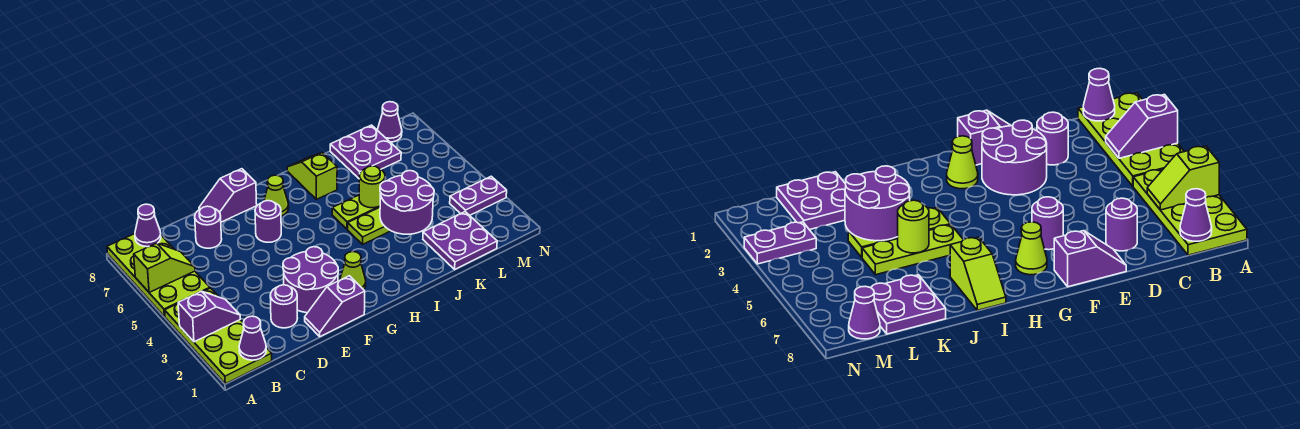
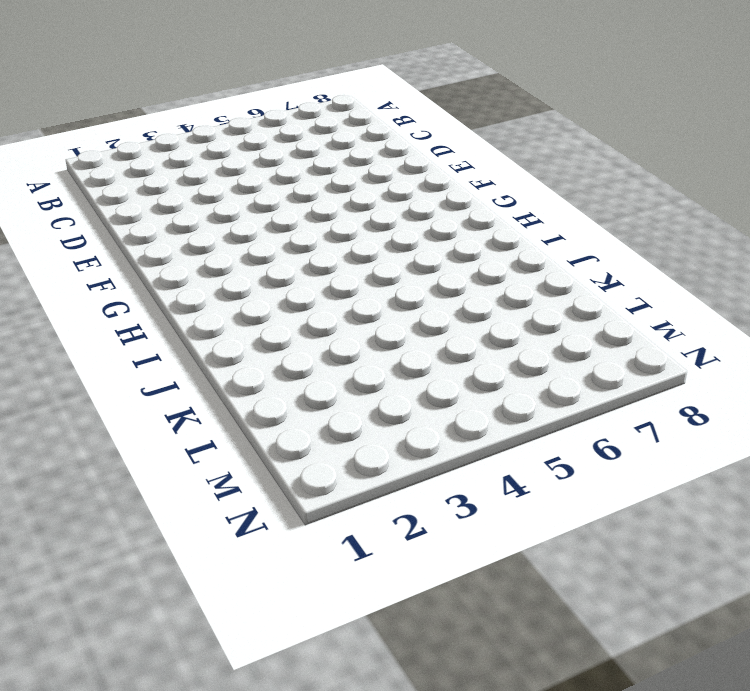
none -> lime 2x4 plate [165,288,272,384]
none -> lime 2x4 plate [107,234,210,317]
none -> purple 1x1 round brick [270,285,298,328]

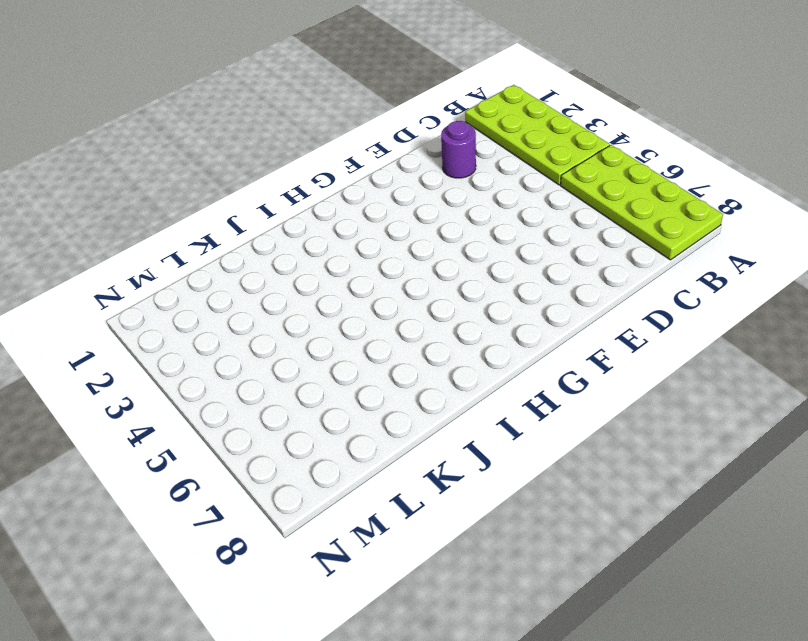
none -> purple 1x1 round brick [195,206,222,248]
none -> purple 1x2 slope [305,276,365,337]
none -> purple 2x2 round brick [283,247,338,313]

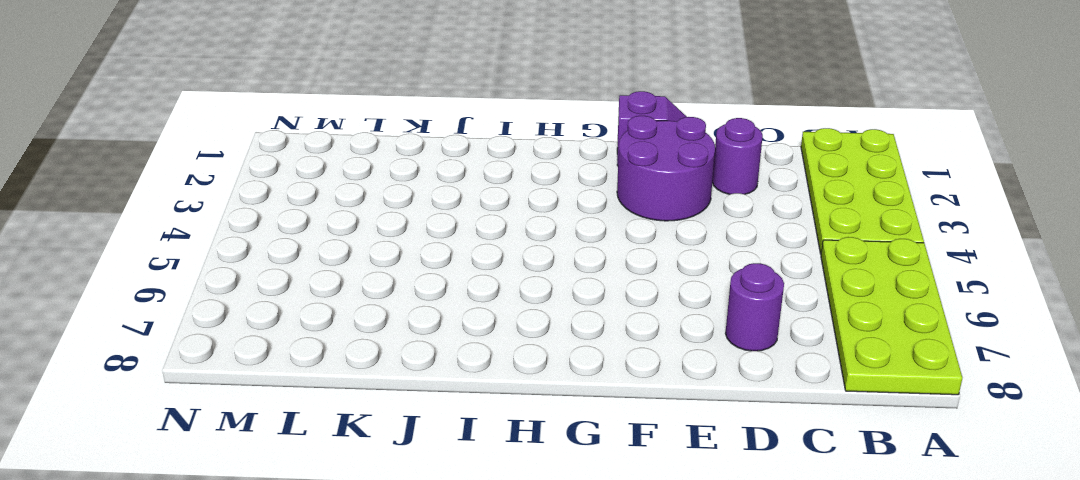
none -> purple 1x2 slope [199,169,257,222]
none -> purple 1x1 round brick [255,201,281,242]
none -> lime 1x1 cone [340,252,366,290]

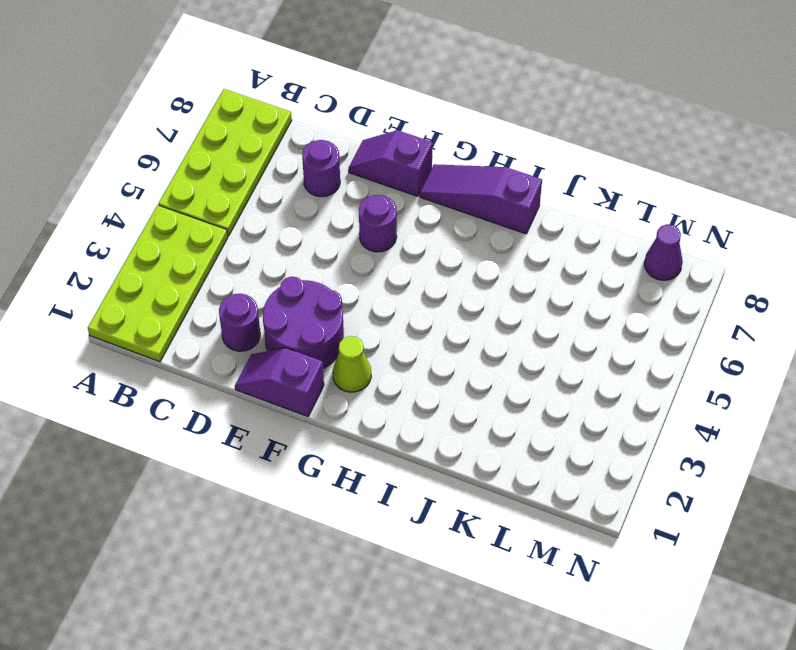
purple 1x3 slope [420,164,542,234] -> lime 1x2 slope [287,153,337,199]
none -> lime 1x1 cone [264,175,289,216]
none -> lime 1x3 plate [348,207,390,245]
none -> lime 1x3 plate [332,195,380,229]

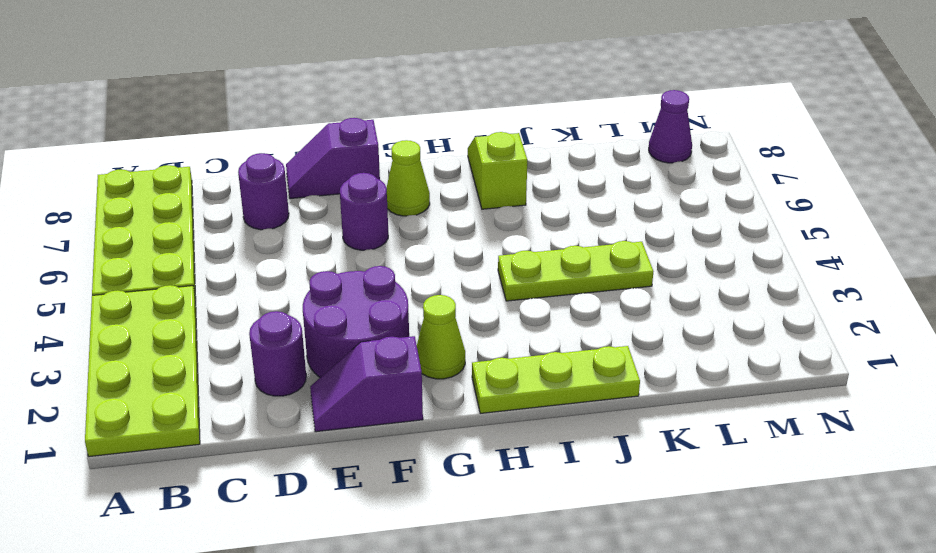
lime 1x3 plate [472,346,640,413] -> lime 1x3 plate moved to [332,195,380,229]
none -> purple 2x2 plate [423,212,497,269]
none -> purple 2x2 plate [330,125,401,178]
none -> purple 1x2 plate [450,176,507,215]

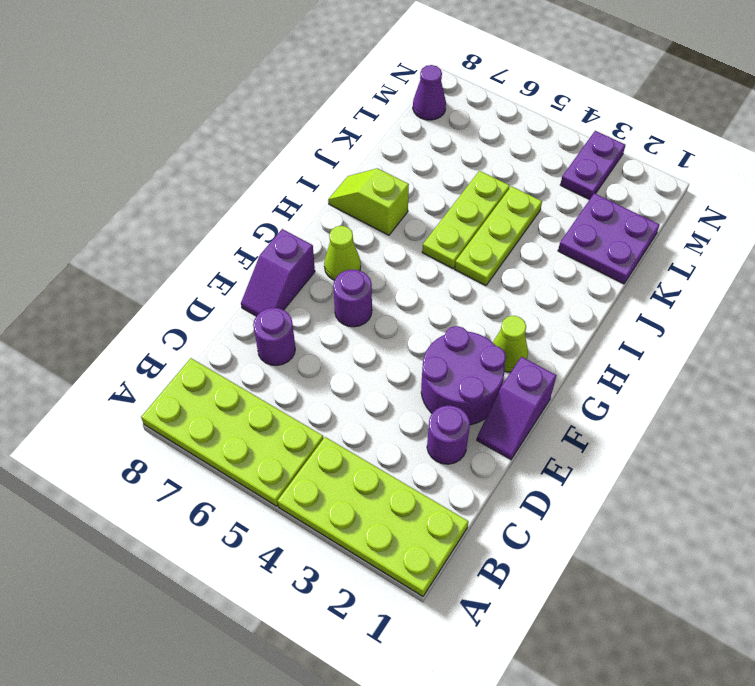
none -> purple 2x2 plate [330,125,401,178]
none -> purple 1x2 slope [178,291,240,342]
none -> lime 1x2 slope [134,243,195,292]

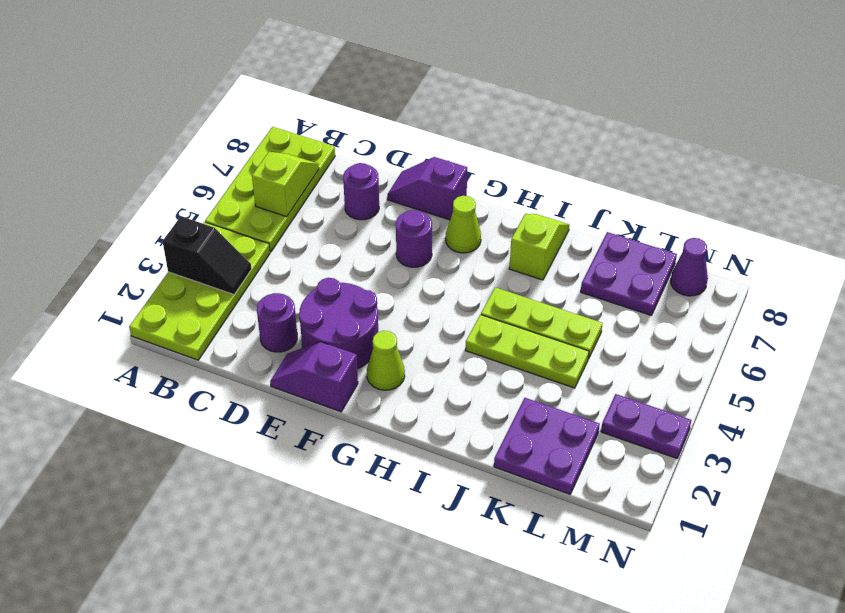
black 1x2 slope [163,216,251,294] -> purple 1x2 slope [178,291,240,342]
lime 1x2 slope [252,152,319,217] -> lime 1x2 slope turned to [134,243,195,292]
none -> purple 1x1 cone [239,316,266,360]
none -> purple 1x1 cone [135,204,161,247]
none -> purple 2x2 round brick [380,171,434,234]

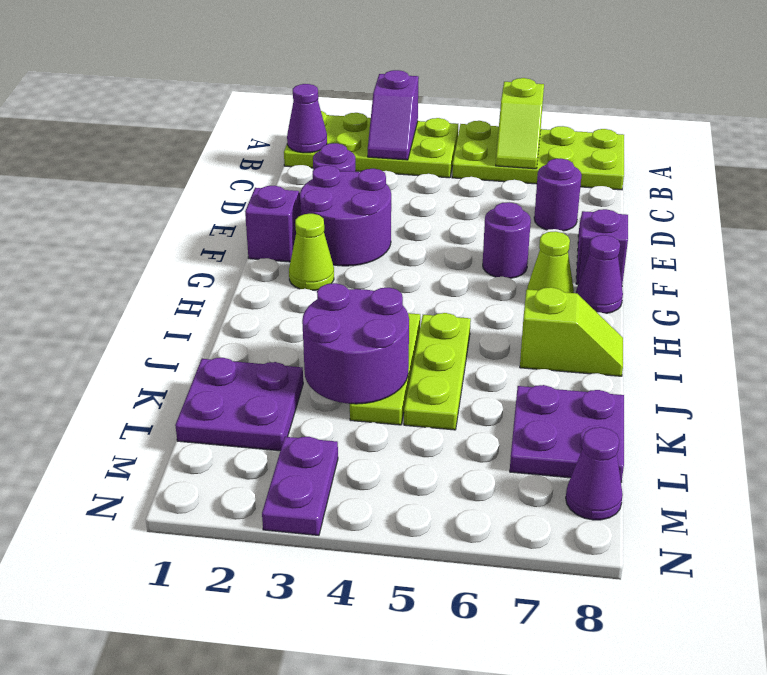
purple 1x1 cone [576,235,623,314] -> purple 1x1 cone moved to [135,204,161,247]
none -> lime 1x1 round brick [359,166,385,208]

